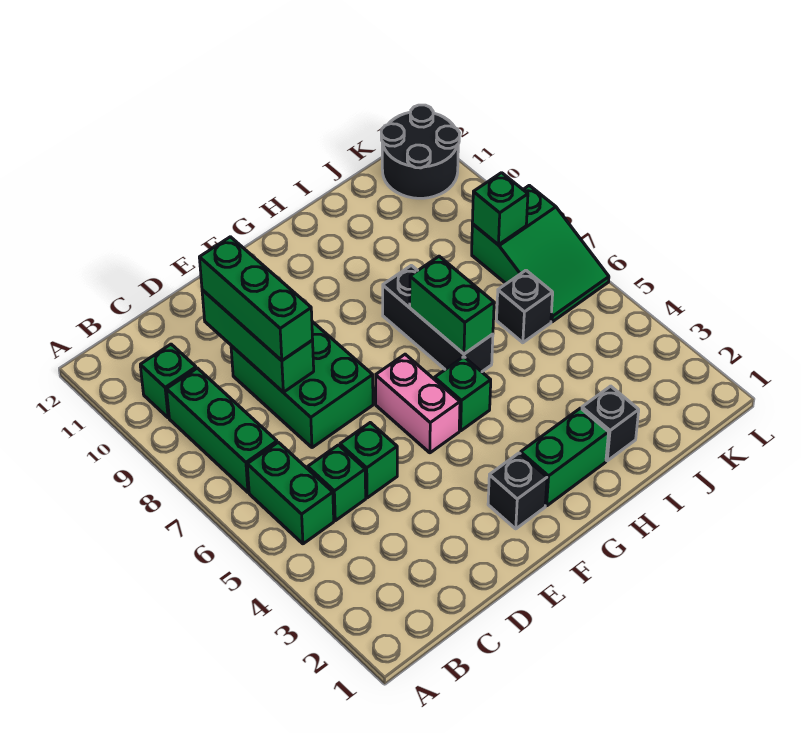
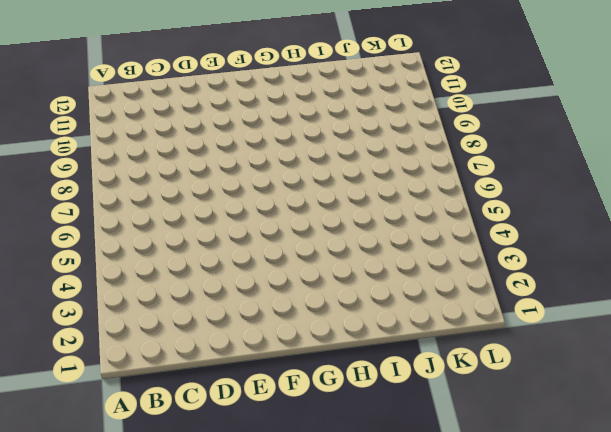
none -> green 1x2 brick [247,442,334,544]
none -> green 1x3 brick [167,368,277,492]
none -> green 1x1 brick [140,344,196,418]

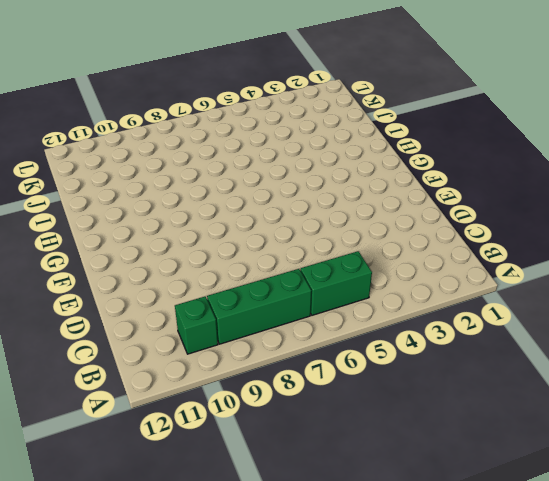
none -> green 1x1 brick [308,445,366,521]
none -> green 1x1 brick [340,423,397,498]
none -> green 2x3 brick [231,322,373,448]

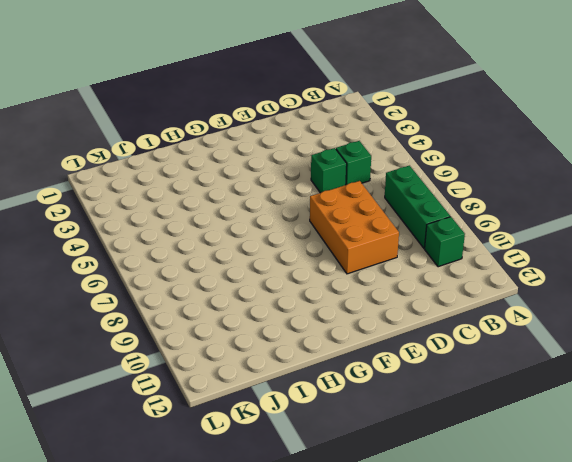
orange 2x3 brick [310,181,399,274] -> green 2x3 brick [231,322,373,448]
none -> green 1x2 brick [247,442,334,544]
none -> black 1x1 brick [488,453,547,529]
none -> pink 1x2 brick [376,354,460,453]

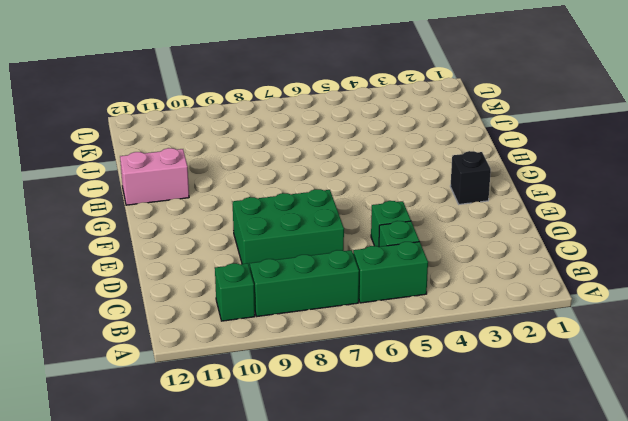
pink 1x2 brick [120,148,189,205] -> pink 1x2 brick moved to [376,354,460,453]
none -> green 1x2 brick [520,408,609,506]
none -> green 1x1 brick [435,357,491,431]
none -> black 1x3 brick [383,265,493,372]

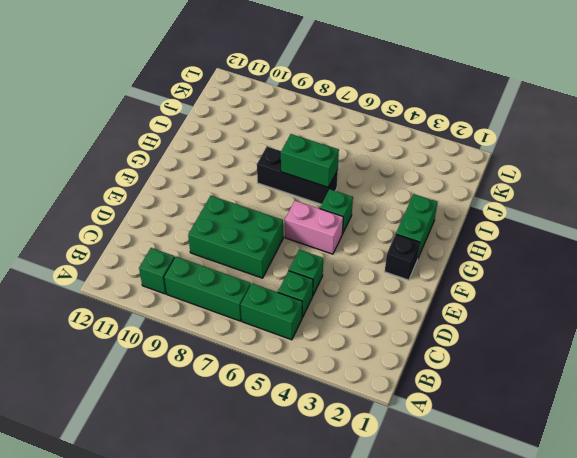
none -> black 1x1 brick [582,386,639,461]
none -> black 1x1 brick [497,270,553,343]
none -> green 2x3 slope [472,185,609,322]

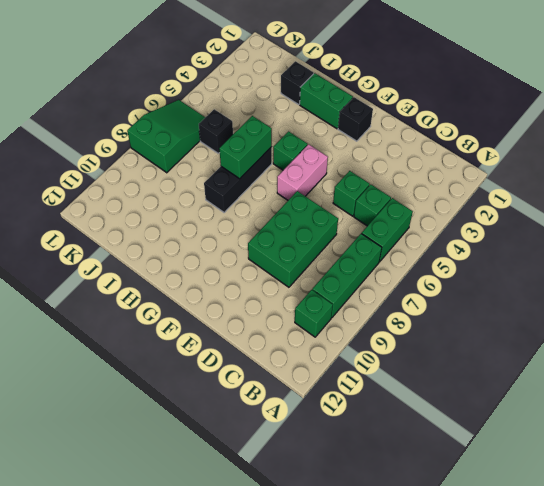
none -> black 2x2 round brick [381,105,459,198]
none -> green 1x3 brick [202,290,314,392]
none -> green 1x1 brick [472,173,528,245]

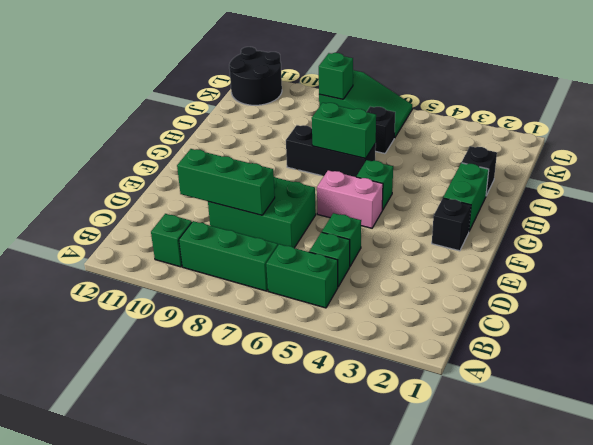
none -> green 1x3 brick [199,237,313,360]

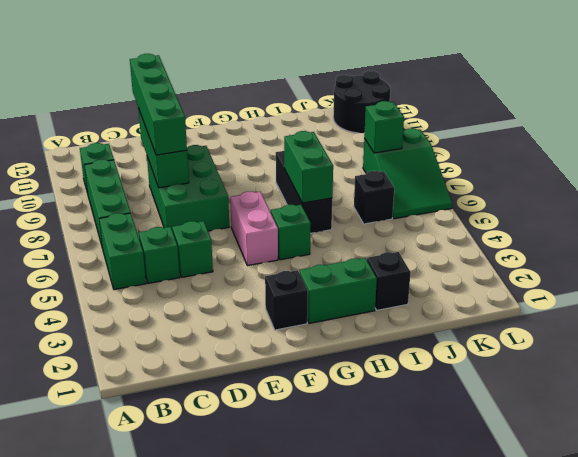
green 1x4 brick [130,54,187,155] -> green 1x3 brick [199,237,313,360]

